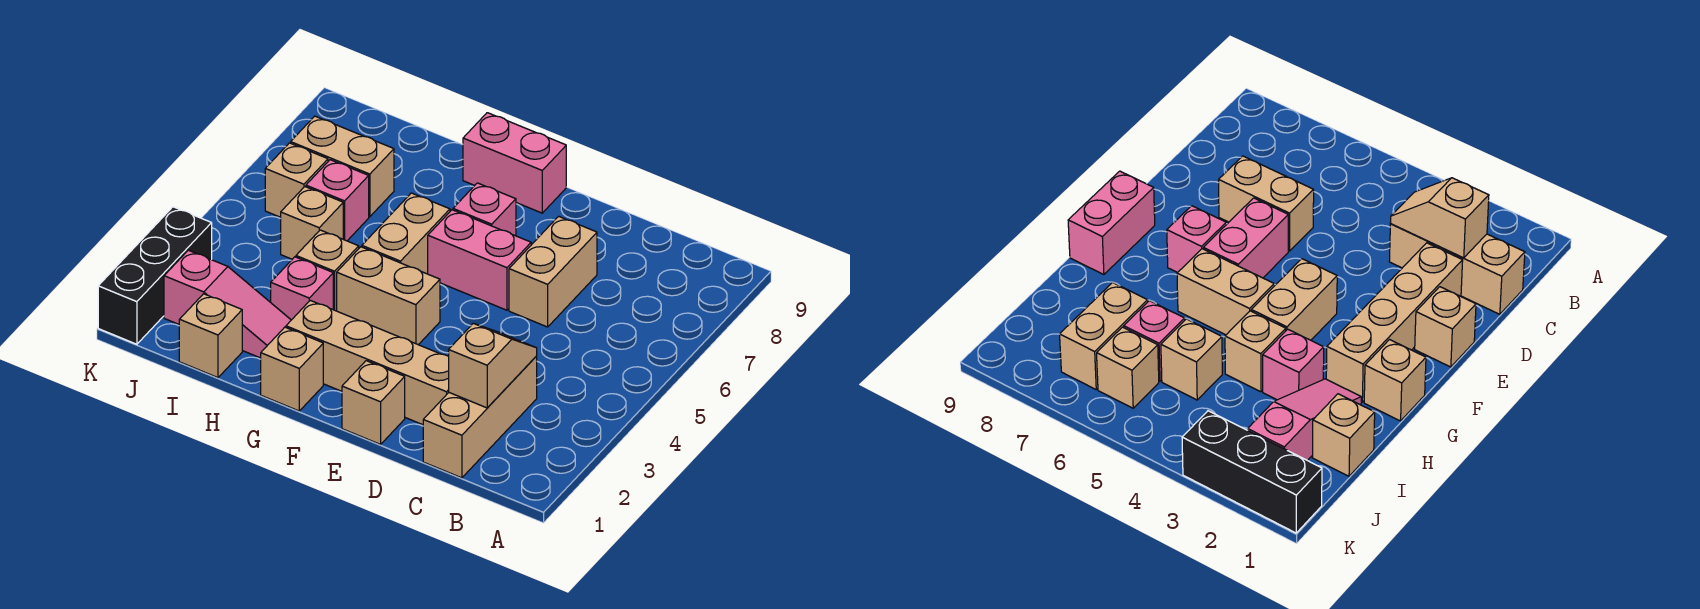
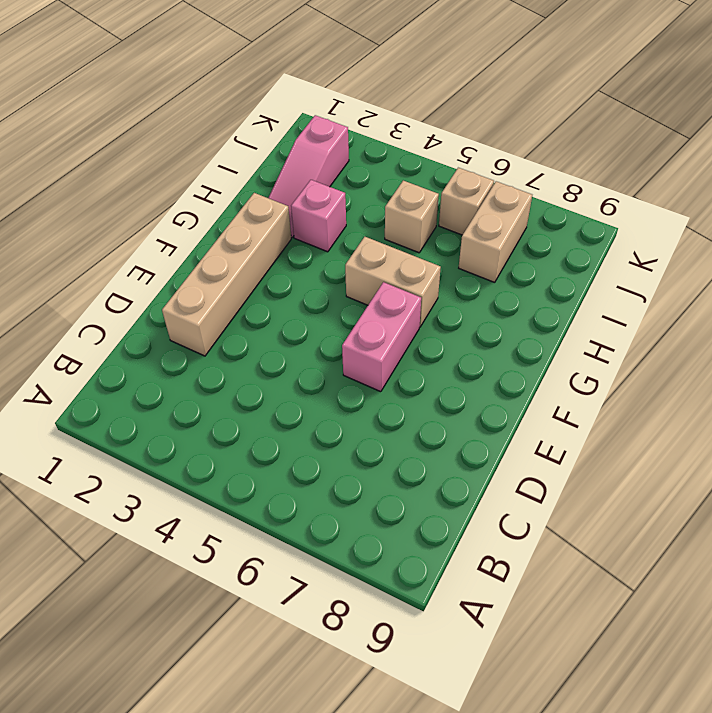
none -> tan 1x3 brick [423,356,537,478]
none -> tan 1x2 brick [509,216,597,327]
none -> tan 1x1 brick [342,361,405,444]

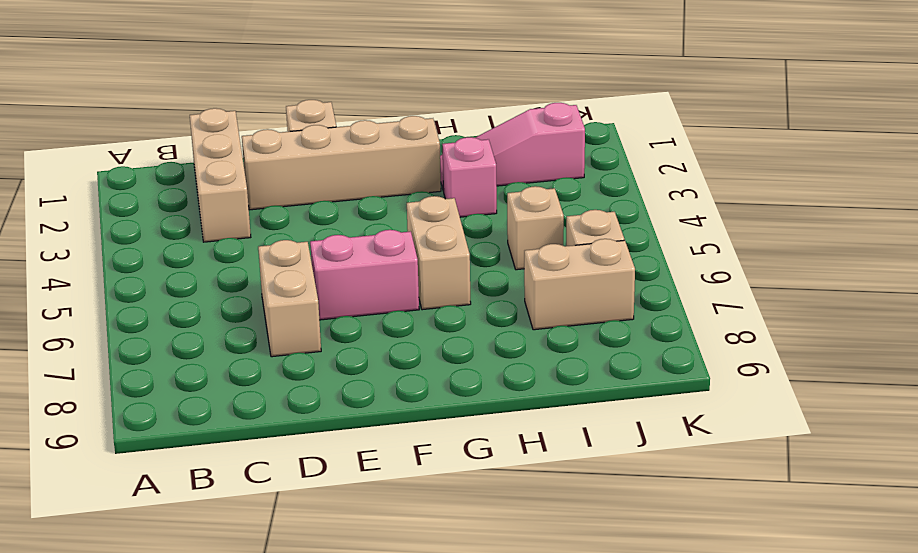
none -> tan 1x2 brick [337,247,440,345]
none -> pink 1x1 brick [453,183,516,236]
none -> pink 1x2 brick [463,113,566,213]

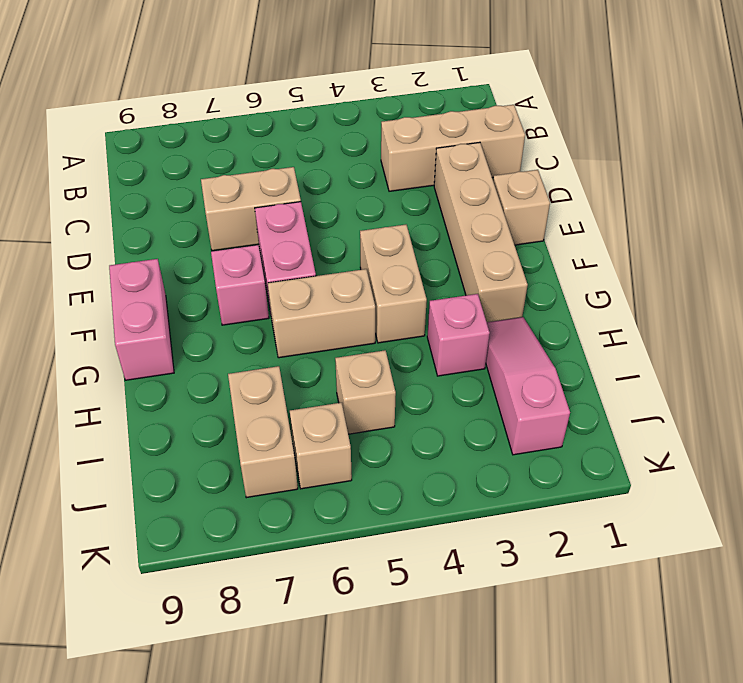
none -> tan 1x1 brick [261,327,323,411]
none -> tan 1x1 brick [296,230,359,311]
none -> tan 1x1 brick [179,294,242,378]

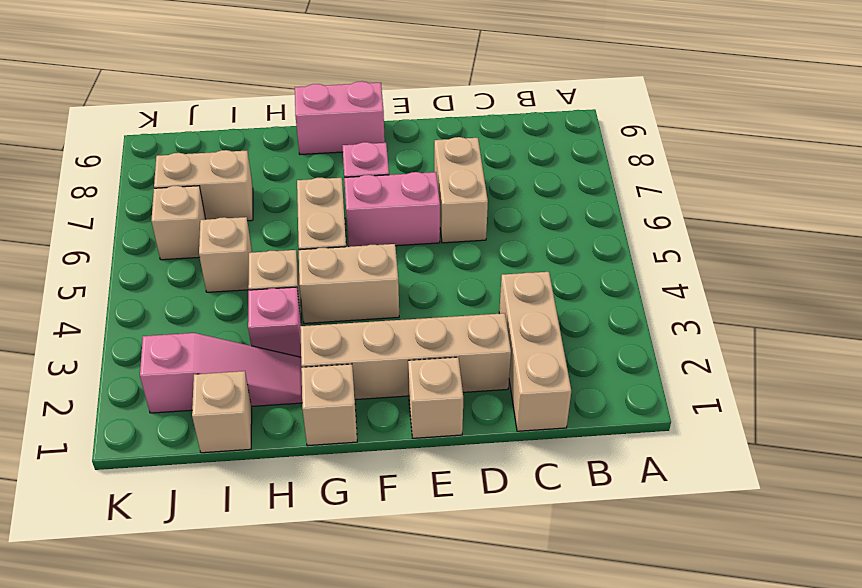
none -> pink 1x1 brick [306,160,369,241]
none -> black 1x3 brick [98,207,212,344]
none -> tan 1x2 slope [449,323,537,408]

